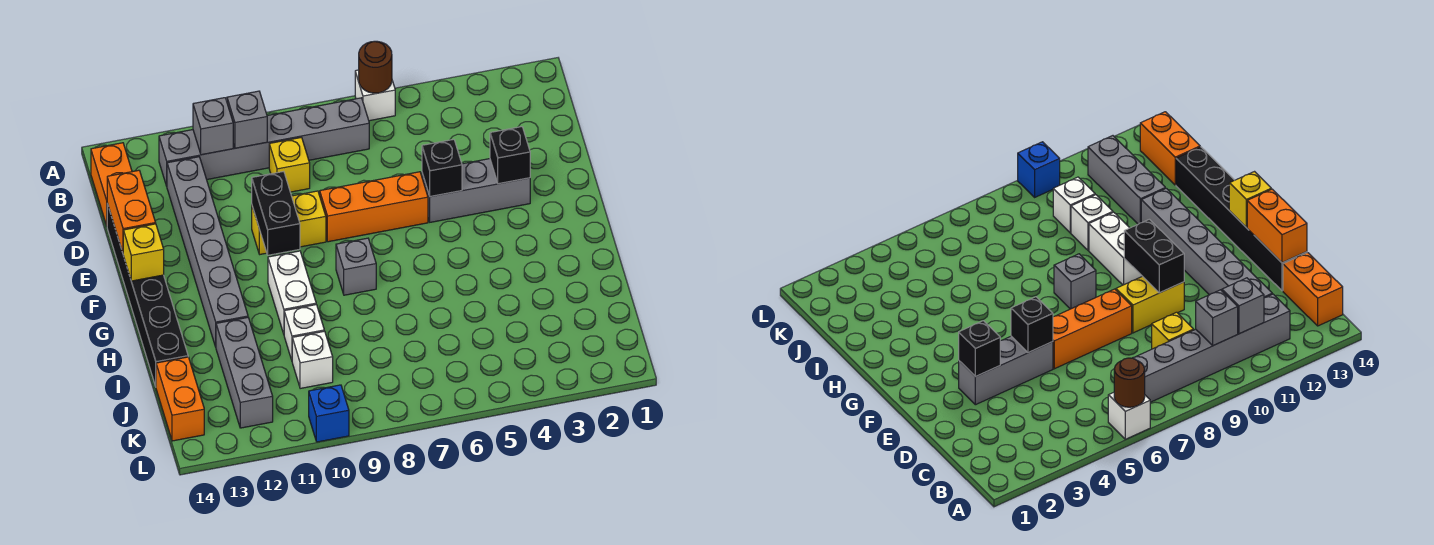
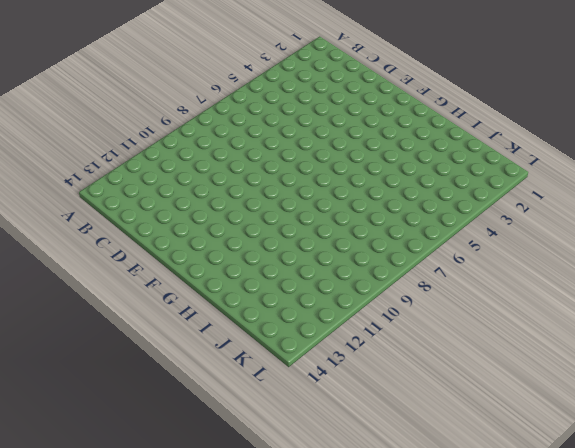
none -> white 1x1 brick [355,70,395,121]
none -> grey 1x6 brick [159,98,369,186]
none -> orange 1x2 brick [91,143,132,226]

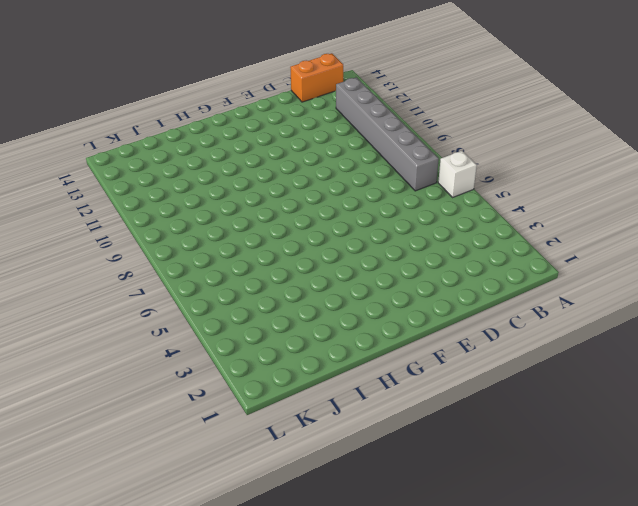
none -> yellow 1x1 brick [269,137,310,192]
none -> grey 1x6 brick [167,157,248,347]
none -> black 1x6 brick [107,204,188,386]

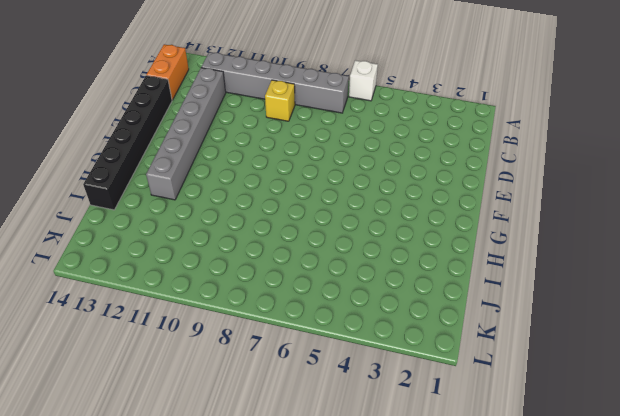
none -> grey 1x3 brick [422,159,530,222]
none -> orange 1x3 brick [320,172,428,242]
none -> yellow 1x2 brick [252,191,326,254]

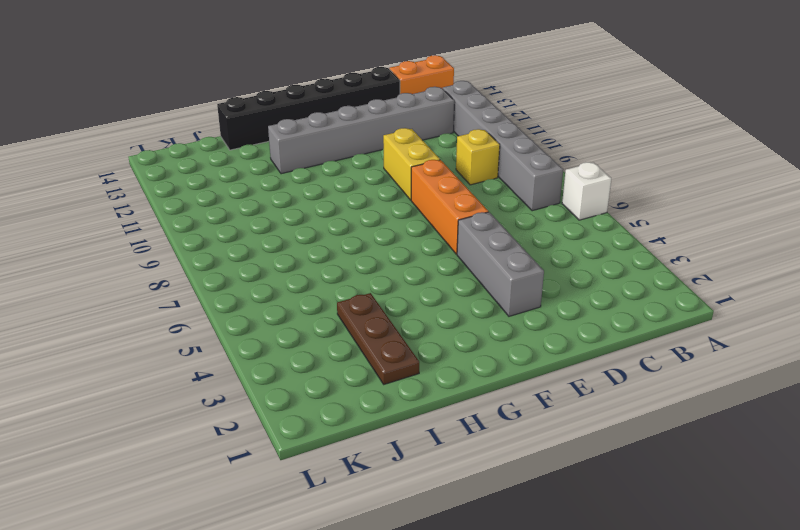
brown 1x3 plate [337,293,419,384] -> none
none -> grey 1x1 brick [336,238,376,295]
none -> white 1x2 brick [268,251,316,334]
none -> white 1x1 brick [284,305,324,360]

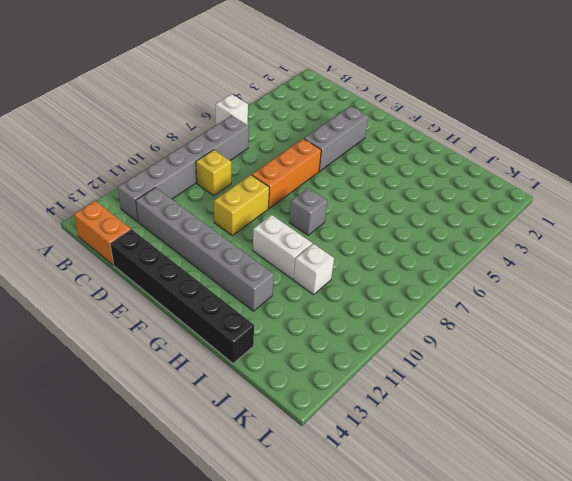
none -> grey 1x3 brick [216,318,273,428]
none -> white 1x1 brick [292,331,333,389]
none -> orange 1x2 brick [156,357,204,441]

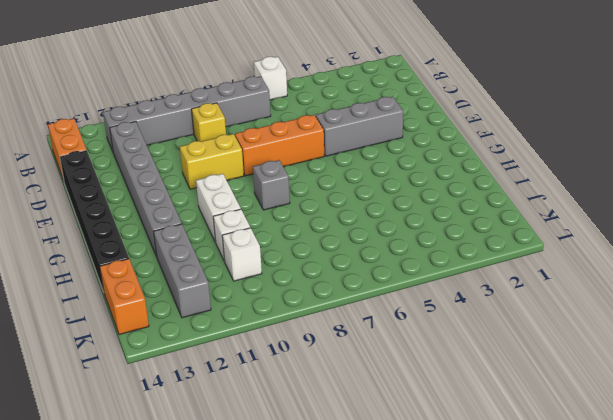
none -> blue 1x1 brick [309,385,349,442]
none -> brown 1x1 round brick [359,41,392,93]
none -> grey 1x1 brick [227,91,267,148]

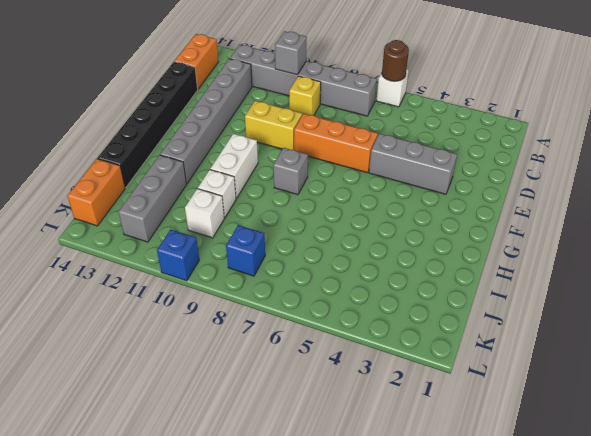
blue 1x1 brick [226,225,265,276] -> none
none -> grey 1x1 brick [193,98,233,155]
none -> orange 1x2 brick [107,170,156,253]
none -> black 1x1 brick [490,127,530,184]

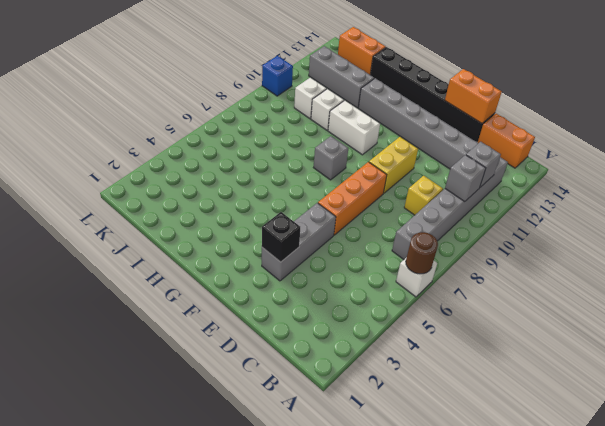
none -> black 1x1 brick [422,139,462,197]
none -> black 1x2 brick [252,171,300,255]
none -> yellow 1x1 brick [123,224,164,281]

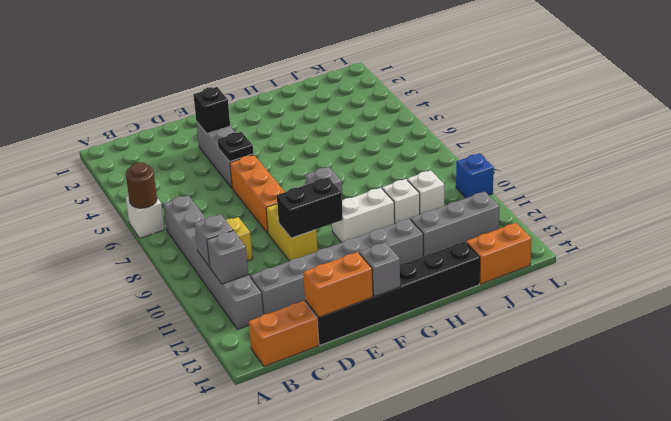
black 1x1 plate [218,132,253,162] -> black 1x1 brick [422,139,462,197]
grey 1x1 brick [359,242,400,296] -> yellow 1x1 brick [123,224,164,281]

